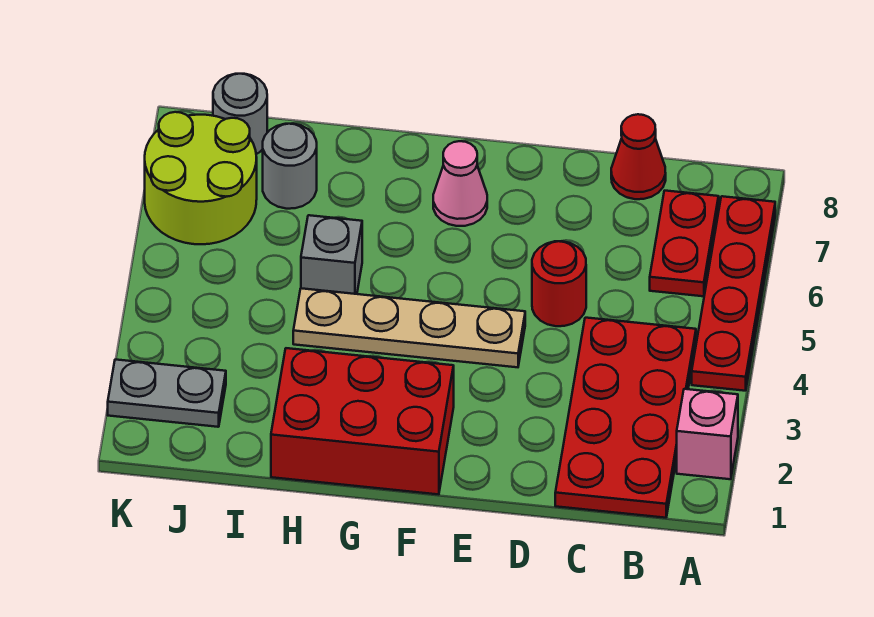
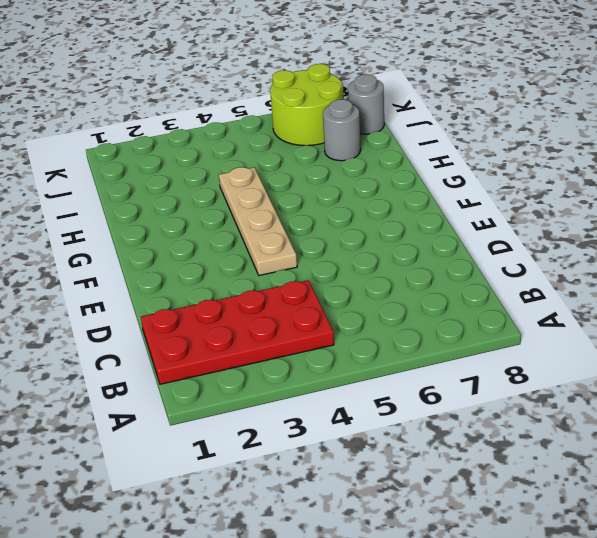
none -> pink 1x1 brick [677,389,738,479]
none -> red 1x4 plate [692,196,775,391]
none -> red 1x2 plate [650,191,719,296]

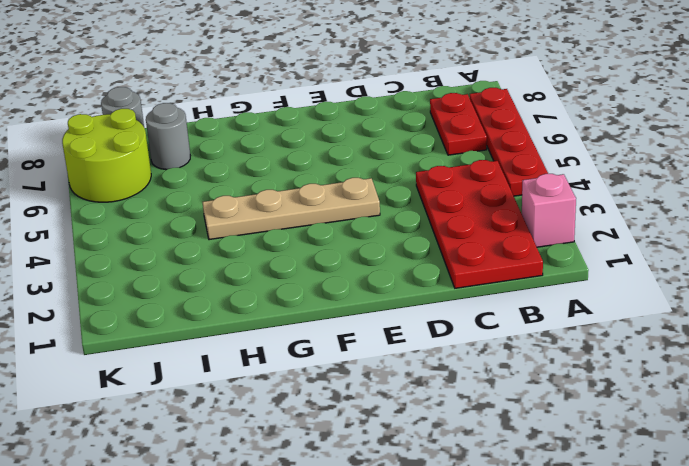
none -> red 1x1 cone [611,114,666,199]
none -> red 1x1 round brick [532,241,586,326]
none -> red 2x3 brick [271,348,454,494]

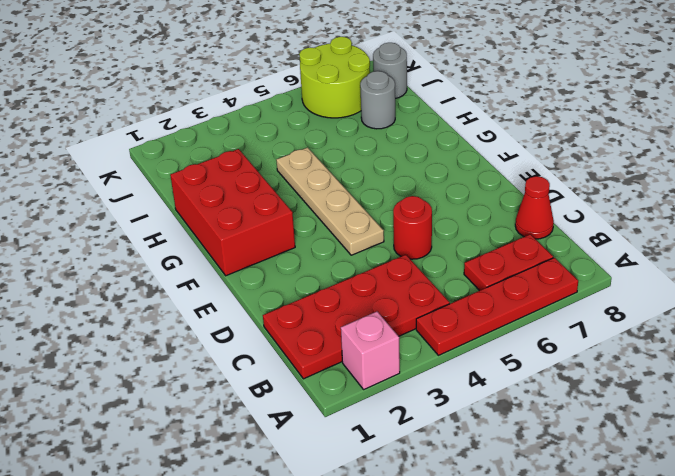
none -> pink 1x1 cone [433,141,487,226]
none -> grey 1x1 brick [301,215,362,294]
none -> grey 1x2 plate [108,360,226,427]

